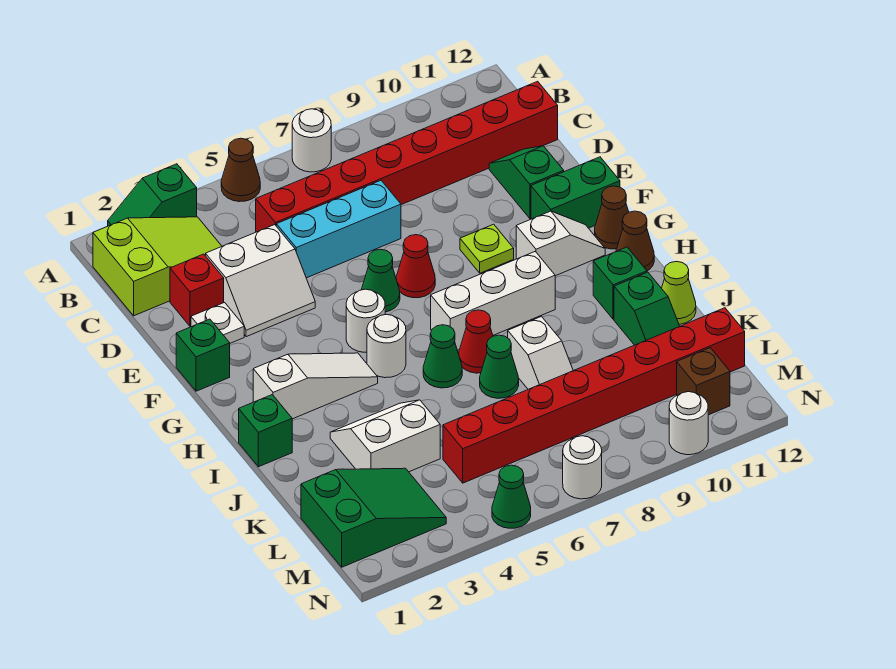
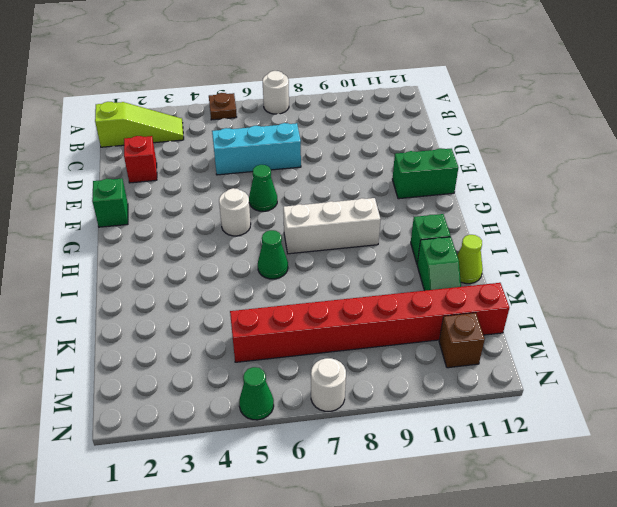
brown 1x1 plate [209,93,237,120] -> brown 1x1 cone [221,138,260,202]
lime 1x3 slope [95,102,184,147] -> lime 2x3 slope [93,217,222,316]
none -> green 1x2 slope [108,164,197,226]
none -> red 1x8 brick [256,81,558,232]
none -> white 2x2 slope [206,225,315,337]
none -> green 1x2 slope [489,146,564,219]

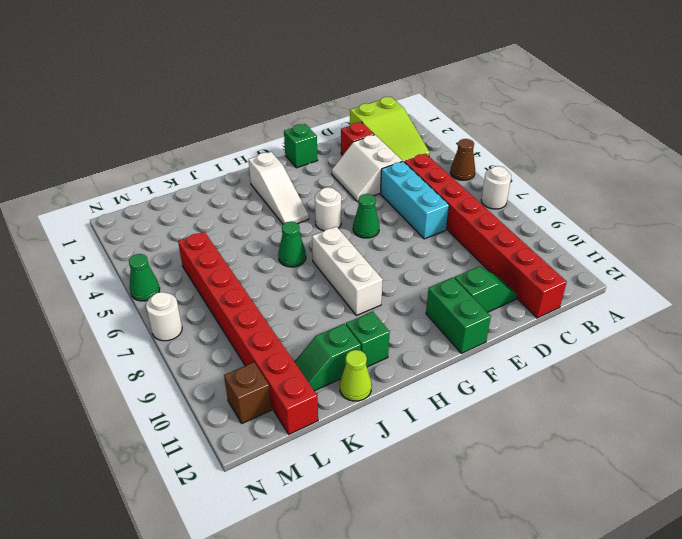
none -> green 1x2 slope [108,164,197,226]
none -> white 1x1 plate [191,303,244,343]
none -> red 1x1 cone [396,235,435,298]
none -> lime 1x1 plate [460,224,514,273]

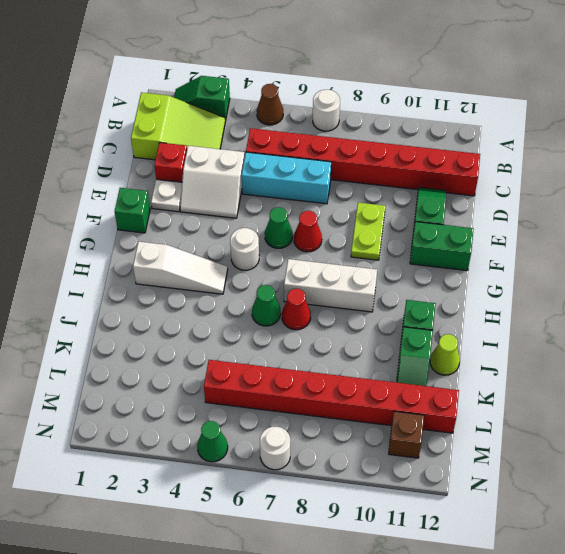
lime 1x2 plate [351,203,385,260] -> lime 1x1 plate [460,224,514,273]
none -> white 1x2 slope [516,211,605,276]
none -> brown 1x1 cone [595,186,629,249]
none -> white 1x1 round brick [367,314,406,378]
none -> brown 1x1 cone [616,211,654,271]

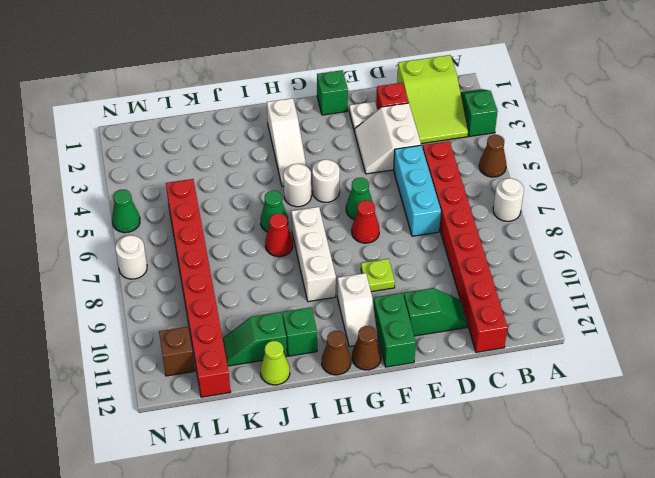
none -> green 1x1 brick [239,395,292,467]
none -> white 2x2 slope [330,400,440,472]
none -> green 1x1 cone [480,335,519,398]
none -> white 1x2 slope [508,316,573,389]

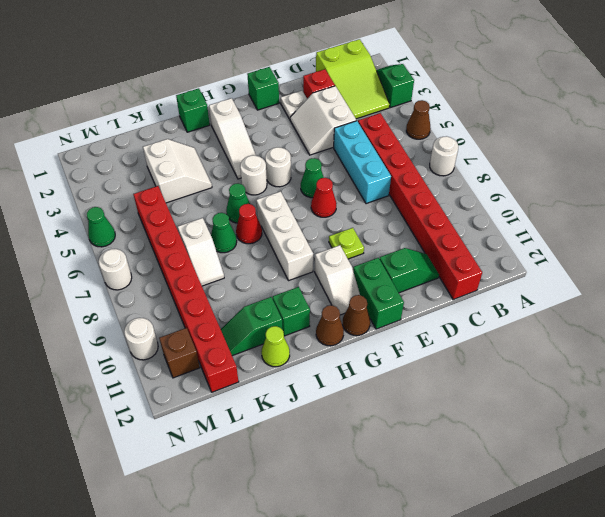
white 1x2 slope [178,218,224,286] -> white 1x2 slope turned to [508,316,573,389]
none -> green 2x3 slope [301,468,446,567]

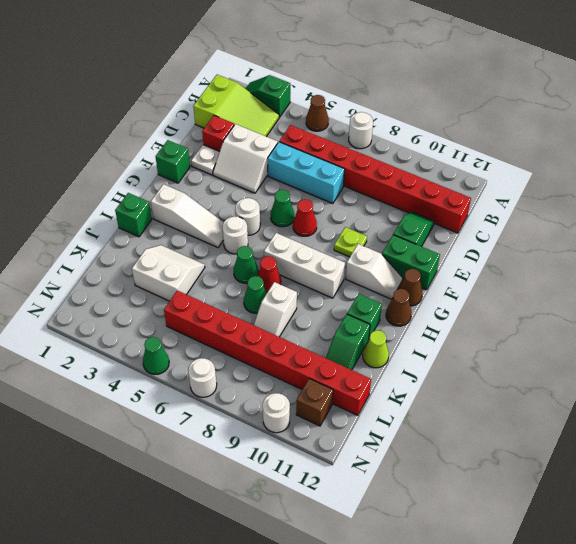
none -> green 2x3 slope [301,468,446,567]

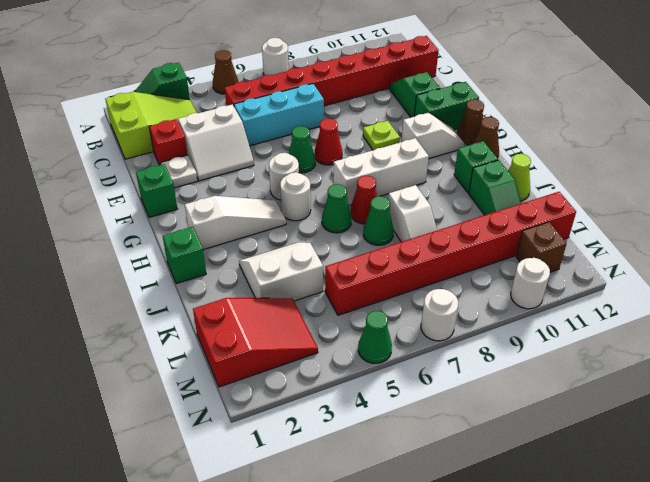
red 2x3 slope [193,298,318,387] -> green 2x3 slope [301,468,446,567]

